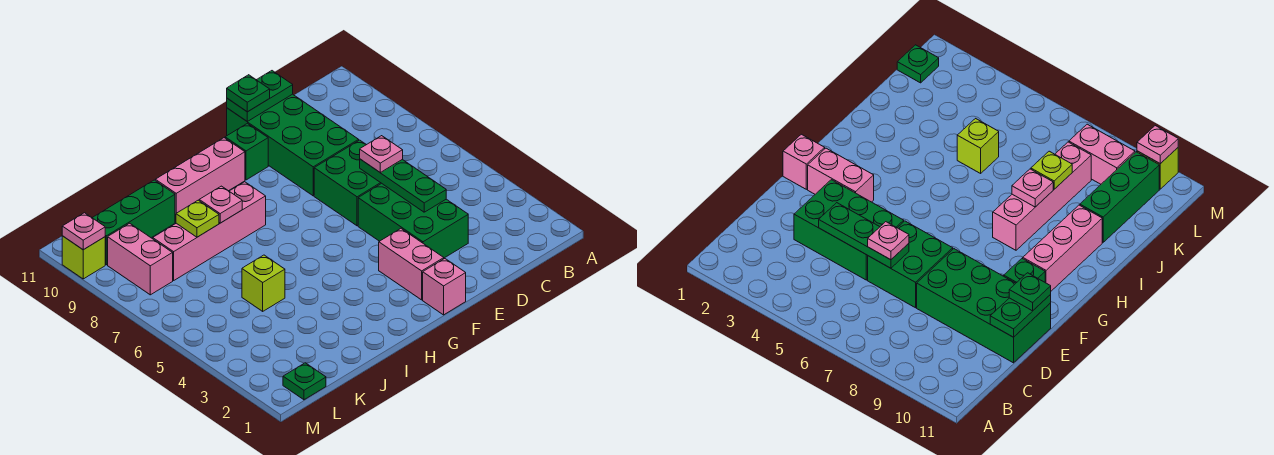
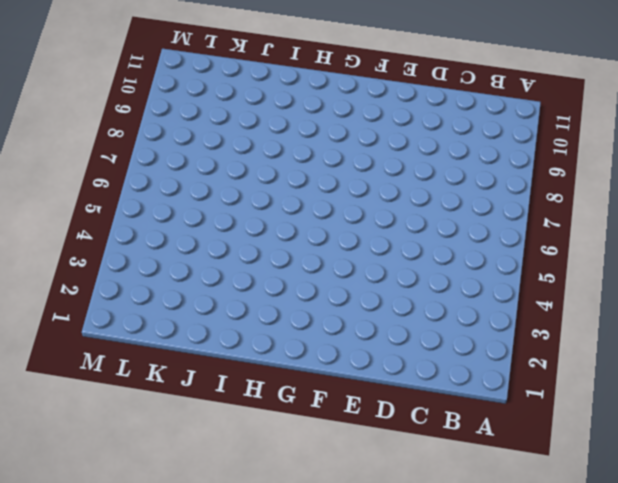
none -> green 2x3 brick [358,183,468,258]
none -> green 2x2 brick [314,140,381,226]
none -> green 2x4 brick [227,94,359,196]

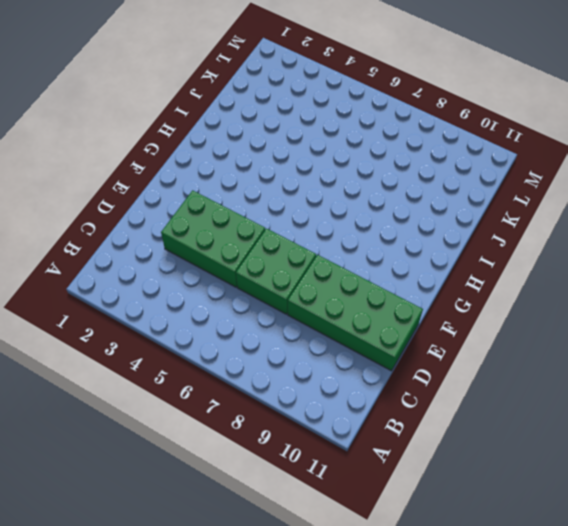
none -> pink 1x1 brick [423,259,466,315]
none -> pink 1x2 brick [379,229,444,300]
none -> green 1x1 brick [225,123,268,180]

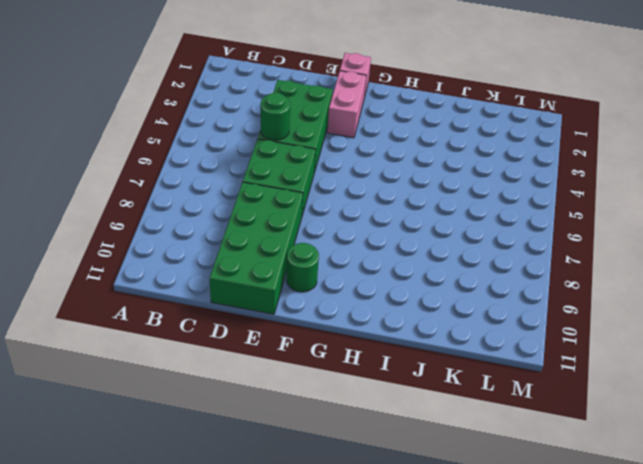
green 1x1 round brick [260,92,290,140] -> green 1x3 plate [360,159,446,212]
green 1x1 round brick [286,243,319,292] -> green 1x1 brick [225,123,268,180]
none -> pink 1x3 brick [155,138,245,222]
none -> pink 1x4 brick [153,182,266,281]
none -> lime 1x1 brick [242,255,285,311]

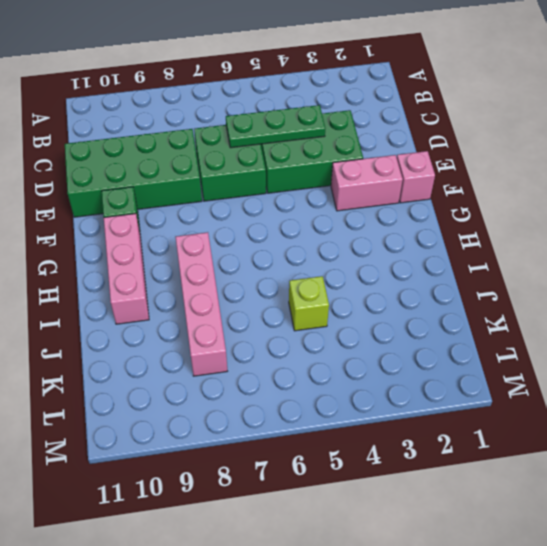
none -> green 1x3 brick [92,180,175,265]
none -> green 1x1 plate [283,363,326,400]
none -> pink 1x2 brick [108,223,173,295]

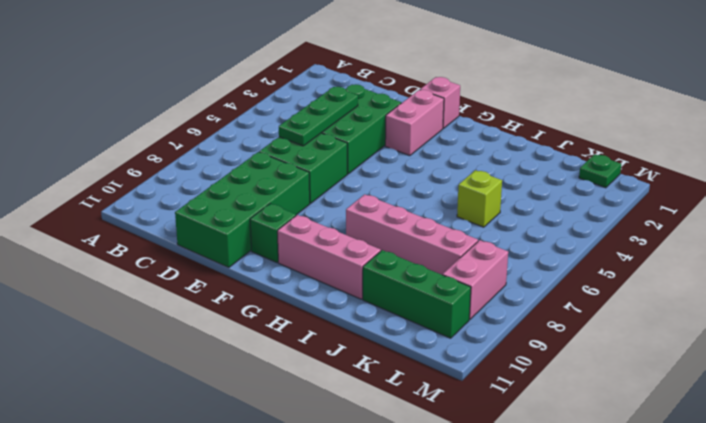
none -> lime 1x1 brick [62,236,105,279]
none -> green 1x2 plate [227,71,293,122]
none -> pink 1x1 plate [199,186,242,223]

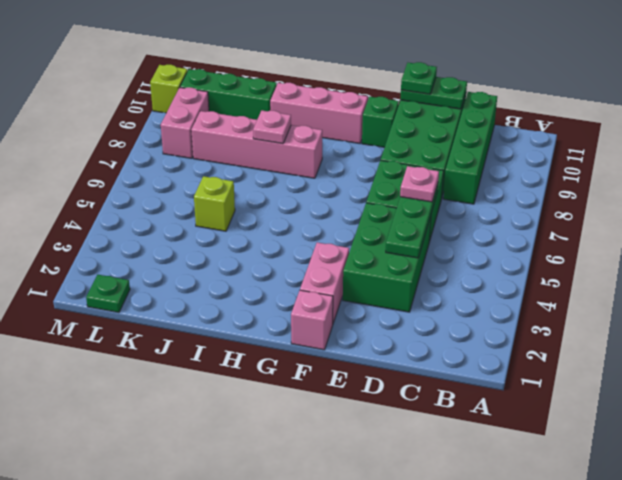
green 1x4 brick [443,92,497,204] -> none
none -> lime 1x1 plate [176,200,219,237]
none -> pink 1x1 plate [62,213,105,250]

